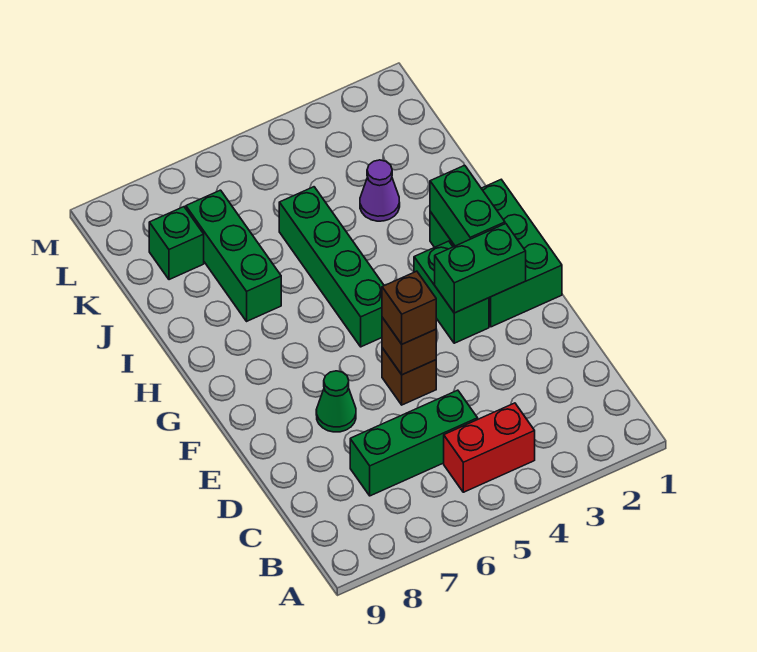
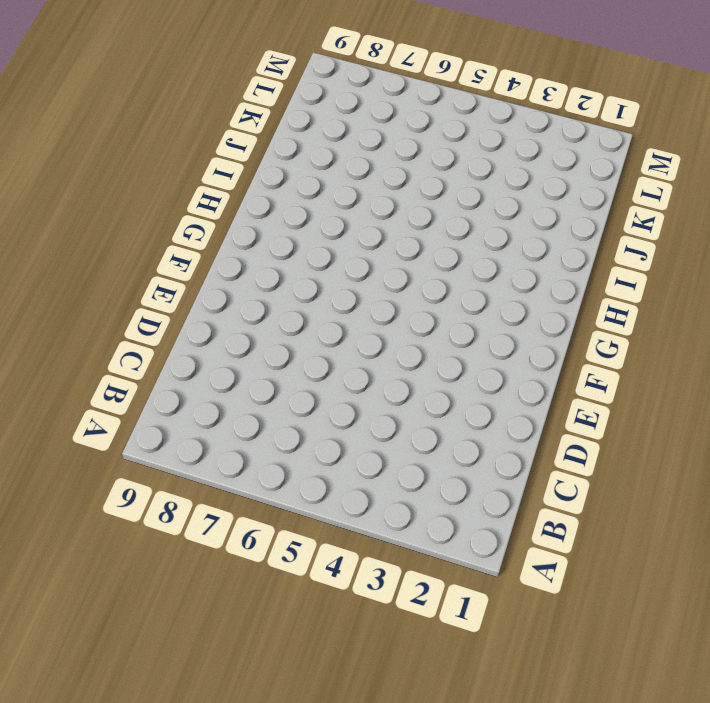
none -> red 1x2 brick [444,403,535,492]
none -> green 1x3 brick [350,390,478,496]
none -> brown 1x1 brick [382,348,436,405]

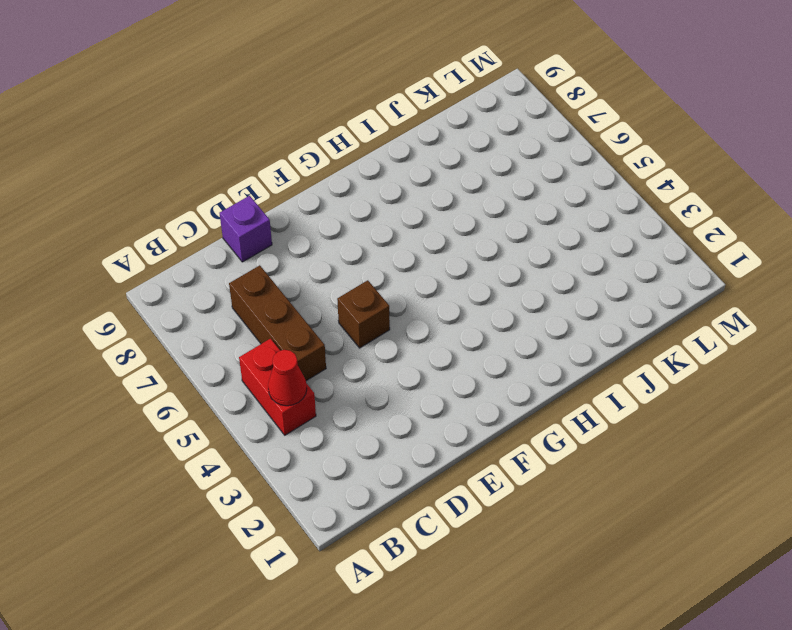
red 1x1 cone [268,350,307,406] -> none
brown 1x3 brick [229,265,326,381] -> green 1x3 brick [350,390,478,496]
purple 1x1 brick [220,196,272,262] -> none
none -> green 1x1 cone [316,371,356,432]
none -> green 2x3 brick [430,180,562,327]
none -> green 1x2 brick [414,241,489,343]

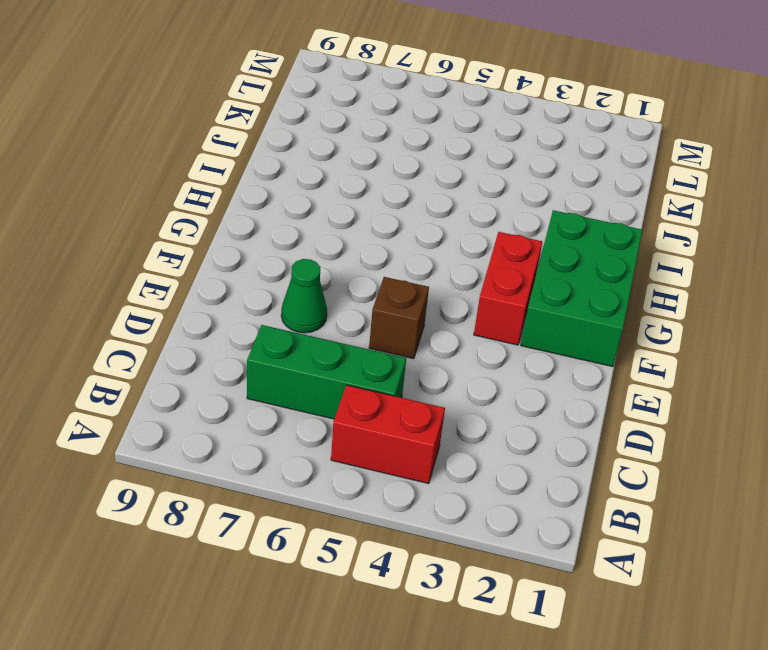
red 1x2 brick [474,232,542,345] -> green 1x2 brick [414,241,489,343]
none -> green 1x4 brick [279,187,384,347]
none -> green 1x3 brick [186,190,281,321]
none -> purple 1x1 cone [360,160,400,221]

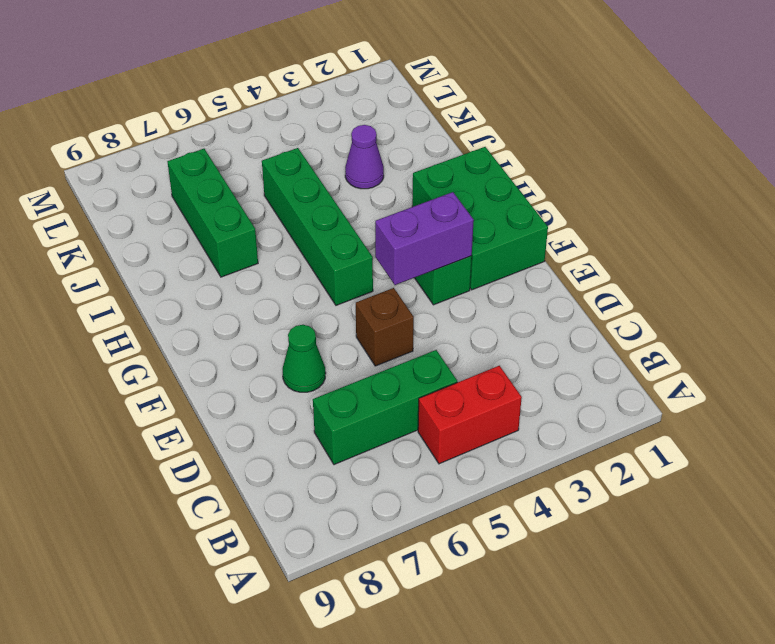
purple 1x2 brick [375,192,474,285] -> green 1x2 brick [435,224,526,313]
none -> green 1x1 brick [149,207,204,280]
none -> brown 1x1 brick [382,317,436,375]
none -> green 1x2 brick [430,165,505,246]

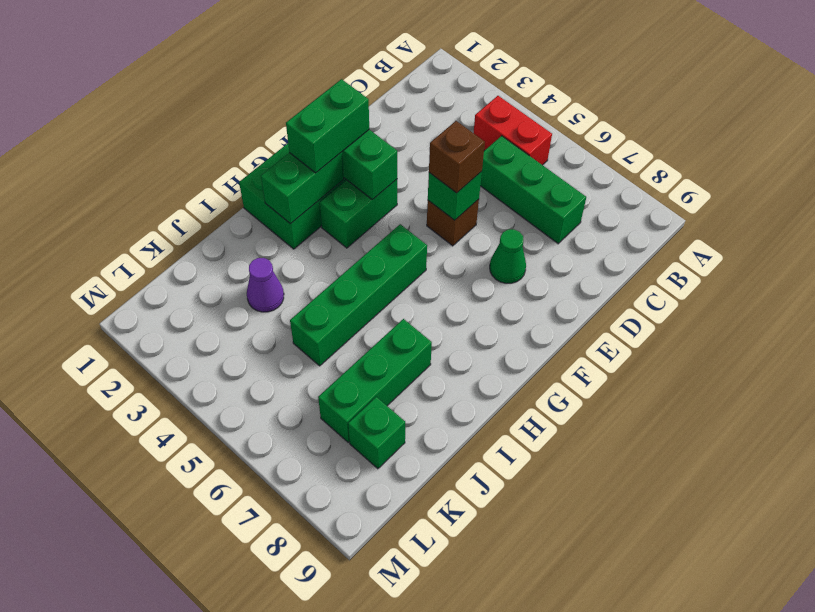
green 1x1 brick [428,172,482,220] -> brown 1x1 brick [382,317,436,375]
green 1x2 brick [286,79,369,173] -> none

